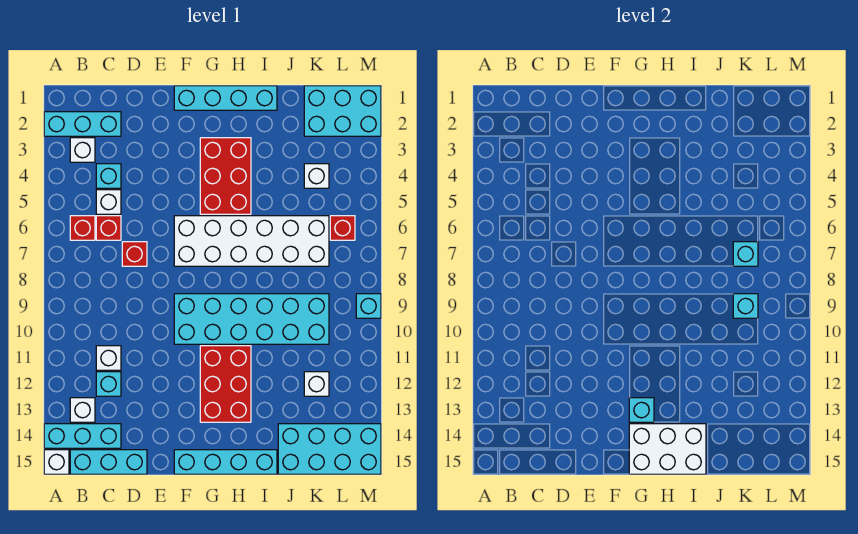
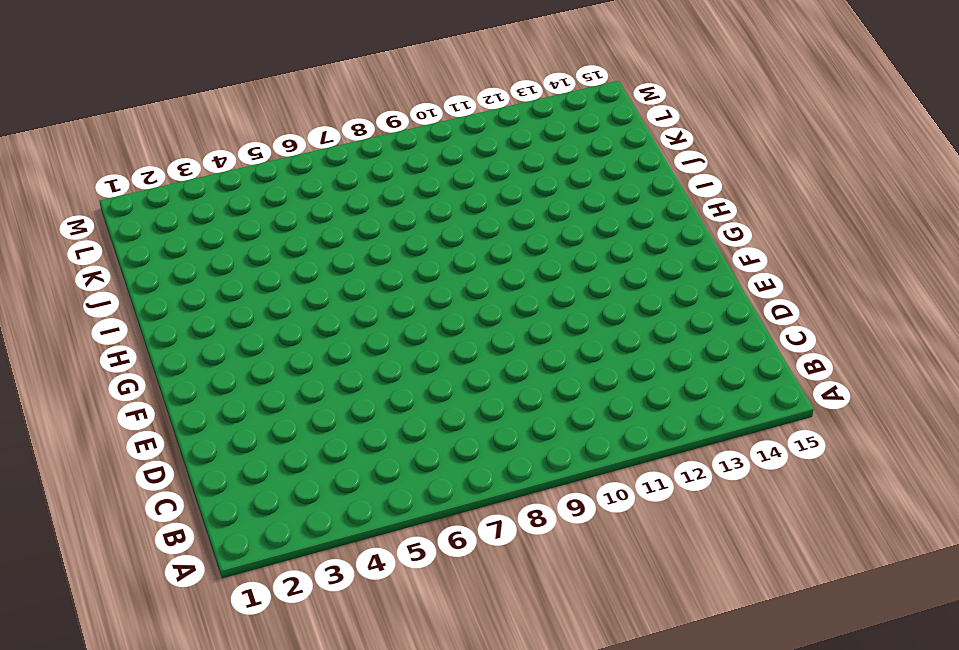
none -> cyan 1x3 brick [44,112,121,136]
none -> cyan 1x3 brick [44,424,121,448]
none -> white 1x1 brick [44,450,69,474]

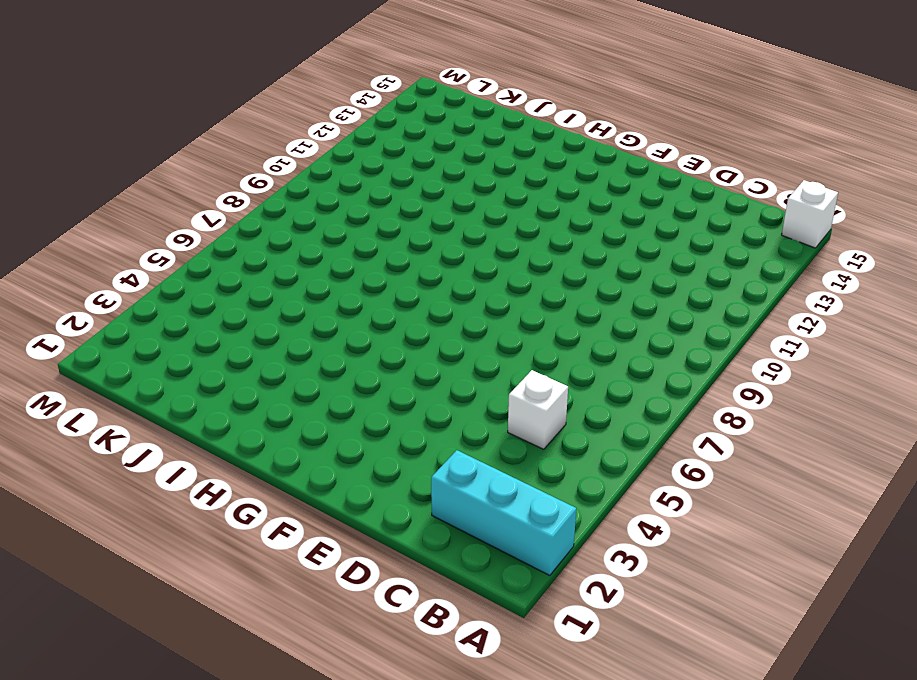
none -> cyan 1x3 brick [44,424,121,448]
none -> white 1x1 brick [70,138,95,162]
none -> red 1x1 brick [70,216,95,240]

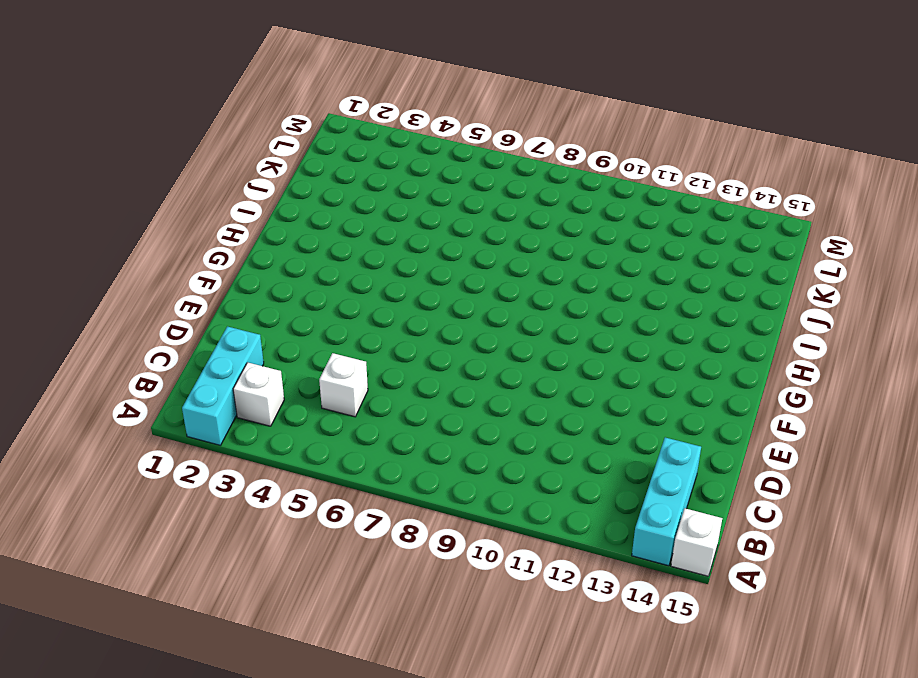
none -> red 1x1 brick [70,216,95,240]
none -> white 1x1 brick [70,398,95,422]
none -> cyan 1x3 brick [70,450,147,474]

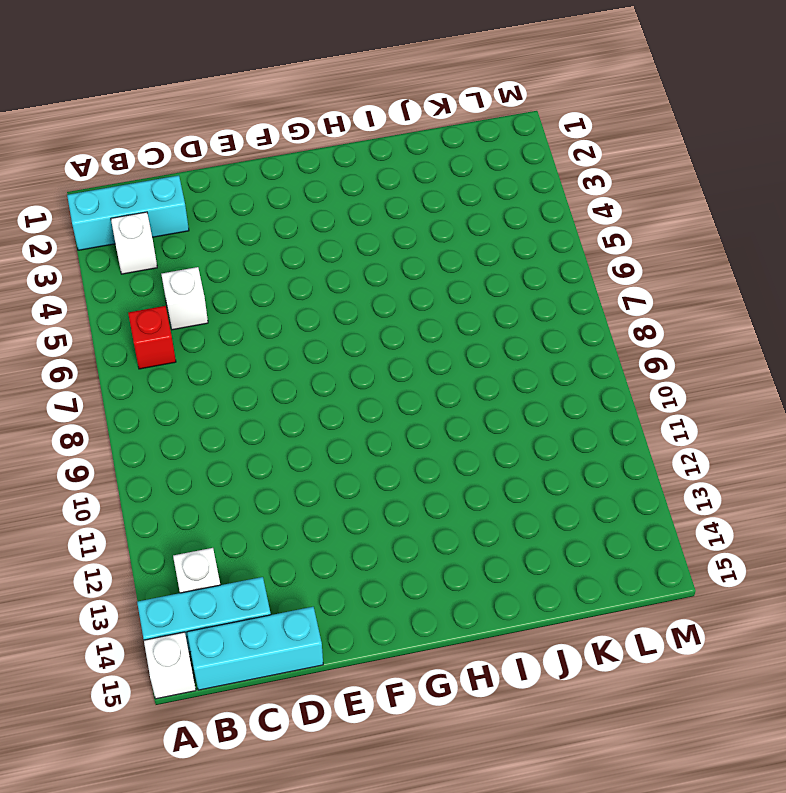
none -> cyan 1x1 brick [96,164,121,188]
none -> red 1x1 brick [96,216,121,240]
none -> white 1x1 brick [96,346,121,370]

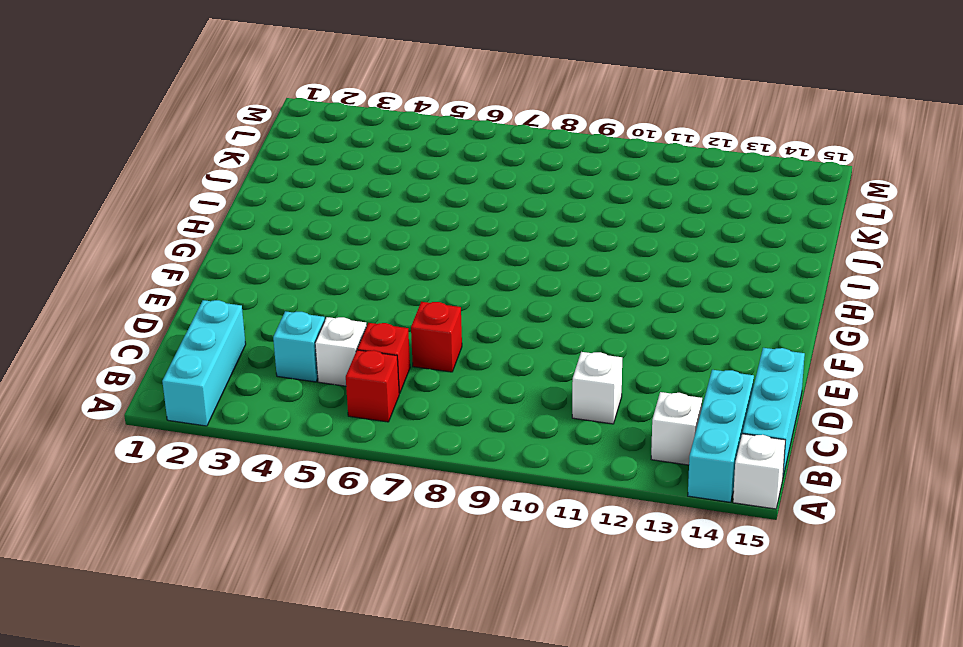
none -> white 1x1 brick [70,138,95,162]
none -> cyan 1x1 brick [96,372,121,396]
none -> cyan 1x4 brick [174,86,277,110]

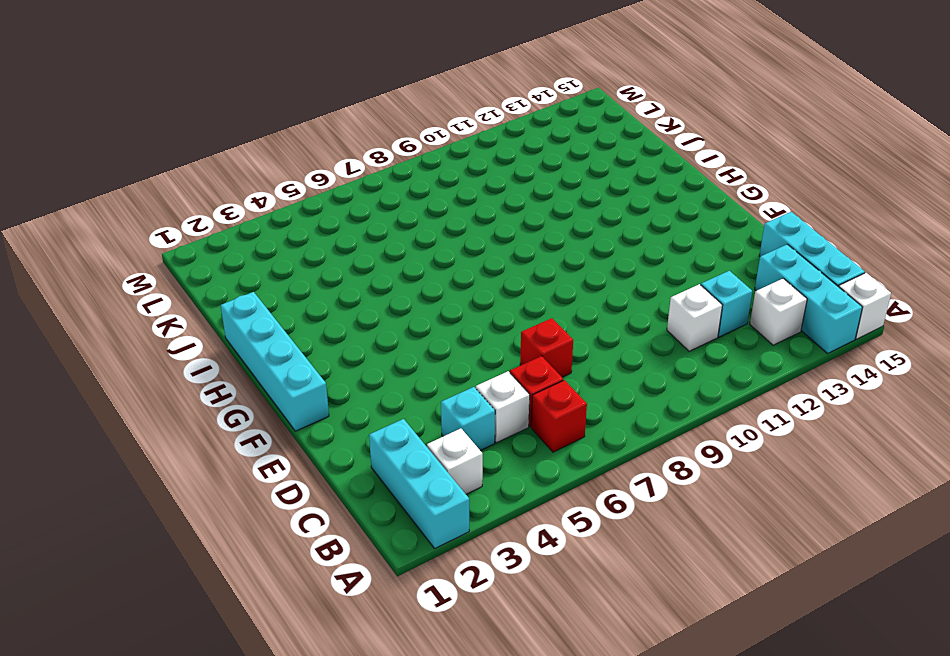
none -> white 2x6 brick [174,216,329,266]
none -> cyan 2x6 brick [174,294,329,344]
none -> cyan 1x4 brick [174,450,277,474]

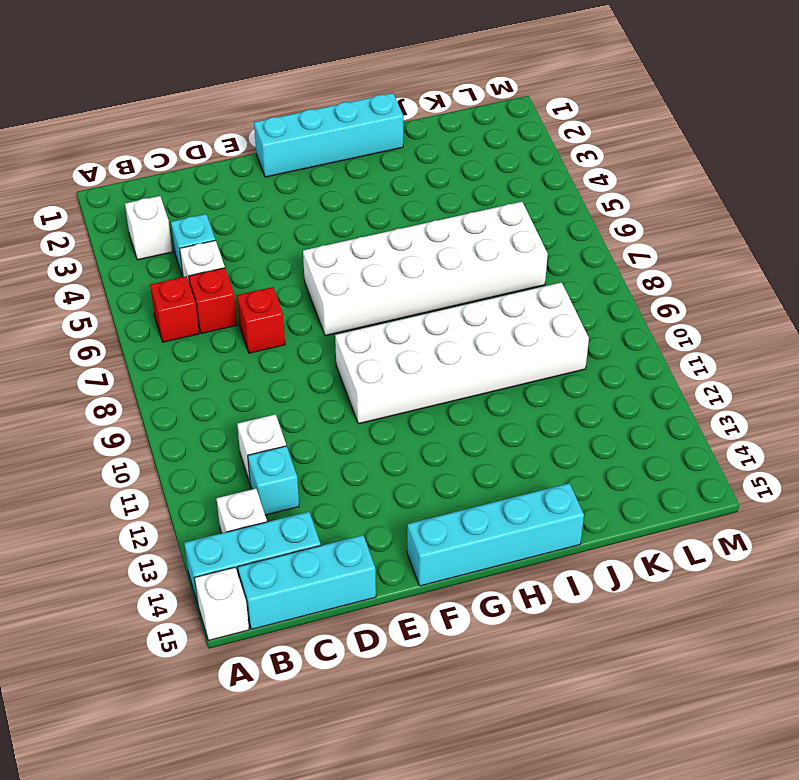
white 2x6 brick [335,282,589,424] -> cyan 2x6 brick [174,294,329,344]
none -> cyan 1x3 brick [44,112,121,136]
none -> red 2x3 brick [200,138,251,214]
none -> red 2x3 brick [200,346,251,422]

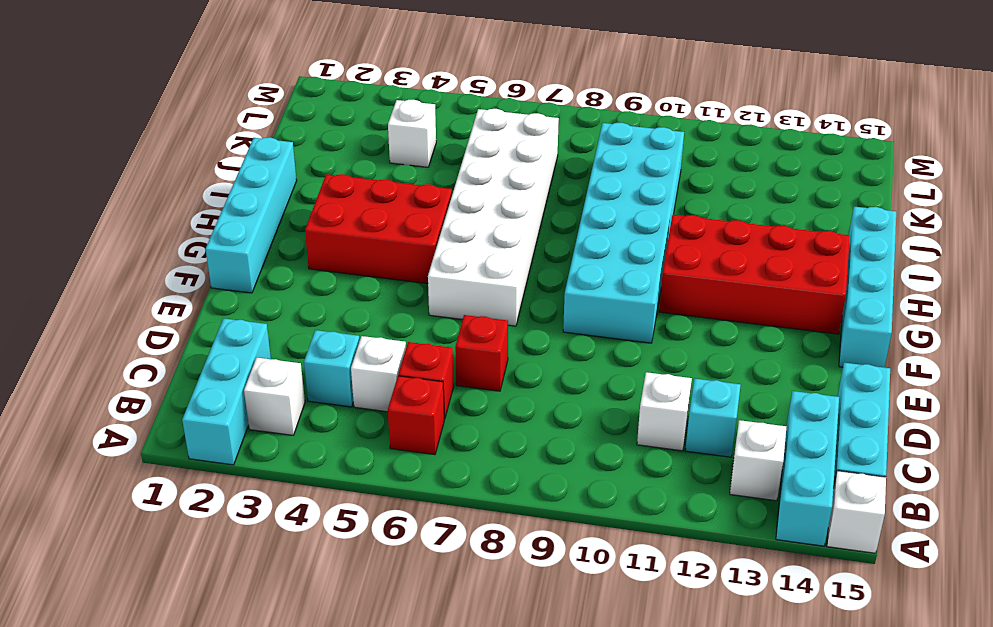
red 2x4 brick [659,215,850,334] -> red 2x3 brick [200,346,251,422]
none -> cyan 2x4 brick [278,424,381,474]
none -> cyan 2x3 brick [304,86,381,136]
none -> white 1x1 brick [304,372,329,396]

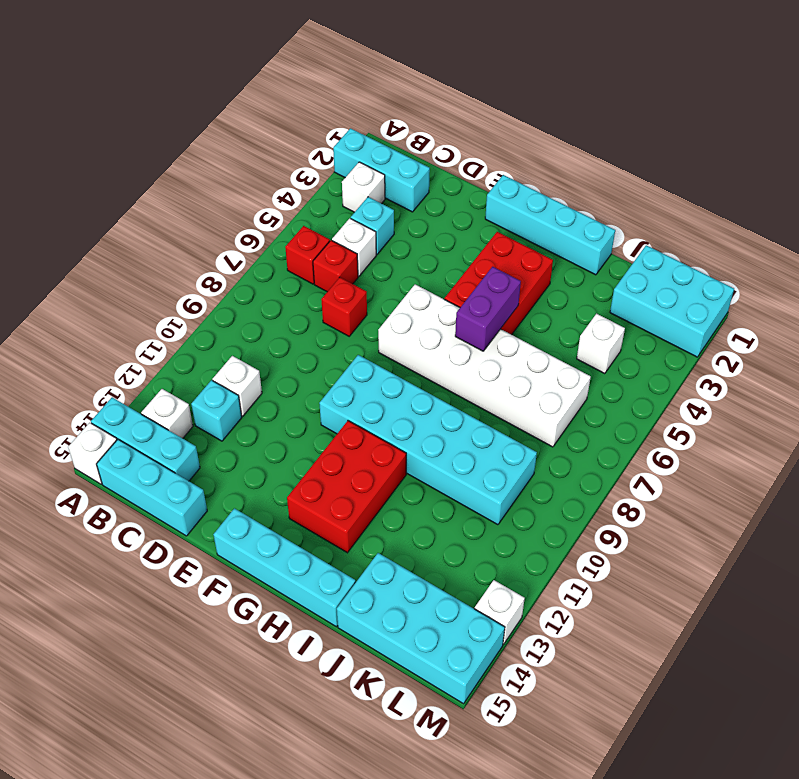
purple 1x2 brick [455,267,521,351] -> none
white 1x1 brick [475,580,525,644] -> white 1x1 brick moved to [304,372,329,396]
none -> red 1x1 brick [330,216,355,240]
none -> cyan 1x1 brick [356,294,381,318]
none -> cyan 1x1 brick [629,398,654,422]

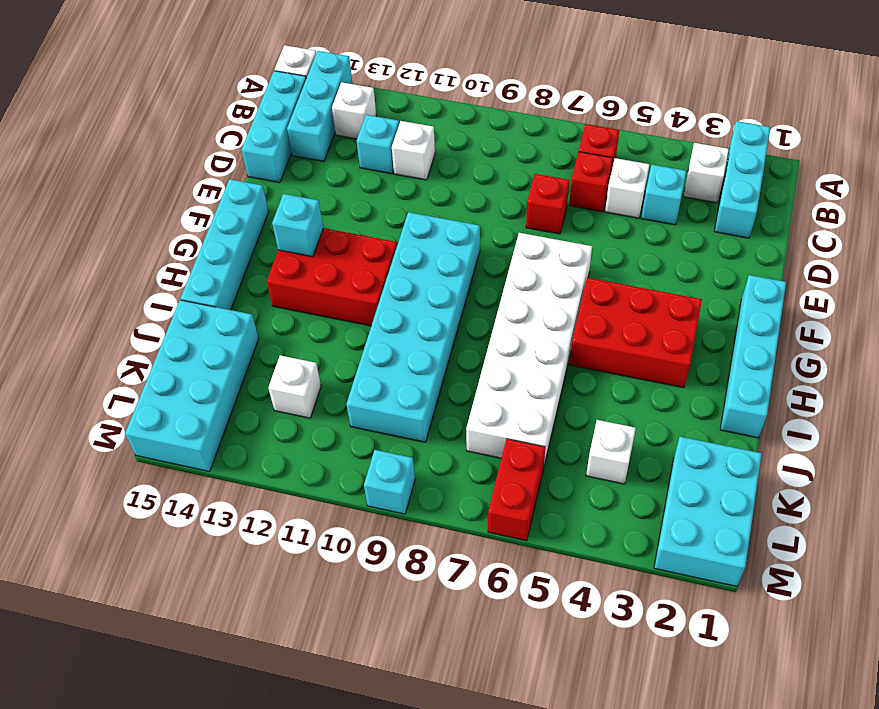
red 1x2 brick [488,439,545,541] -> red 1x1 brick [330,216,355,240]
none -> white 2x3 brick [629,424,706,474]
none -> cyan 1x1 brick [733,242,758,266]
none -> cyan 1x1 brick [733,294,758,318]

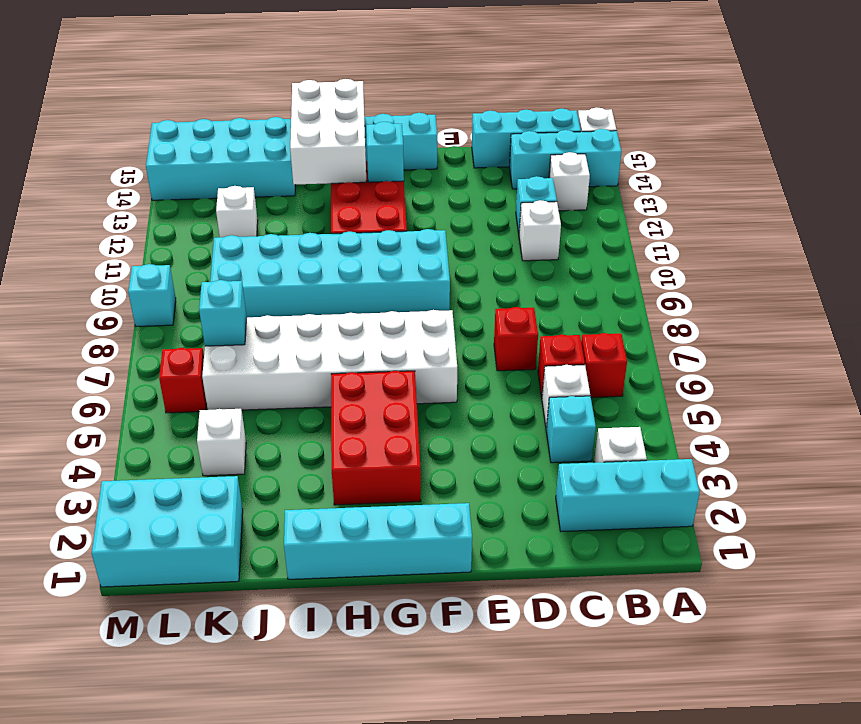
white 2x3 brick [290,79,366,185] -> white 2x3 brick turned to [629,424,706,474]
none -> cyan 1x1 brick [733,294,758,318]

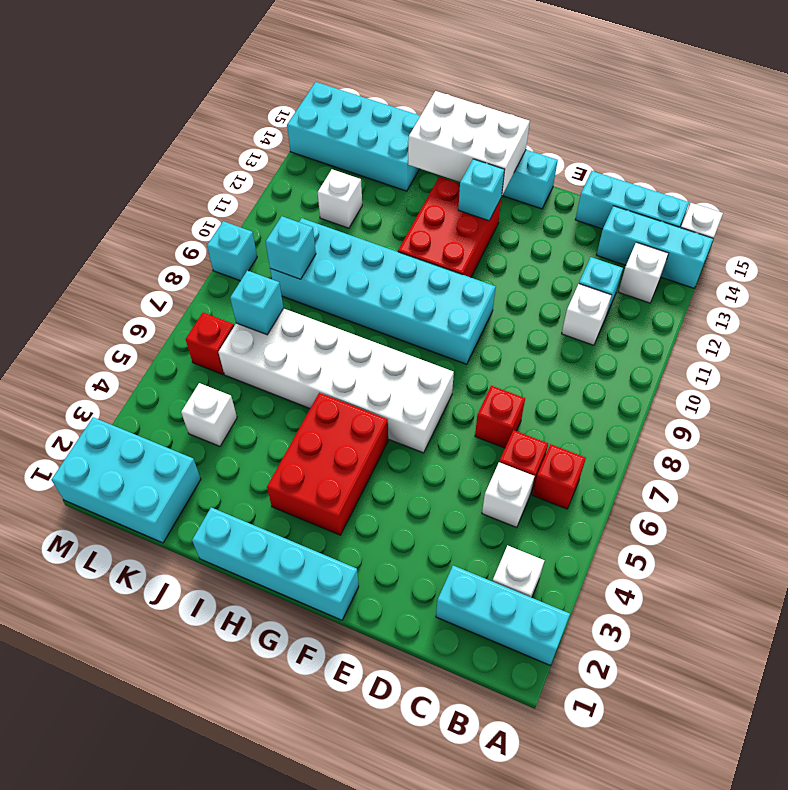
none -> cyan 1x1 brick [96,164,121,188]

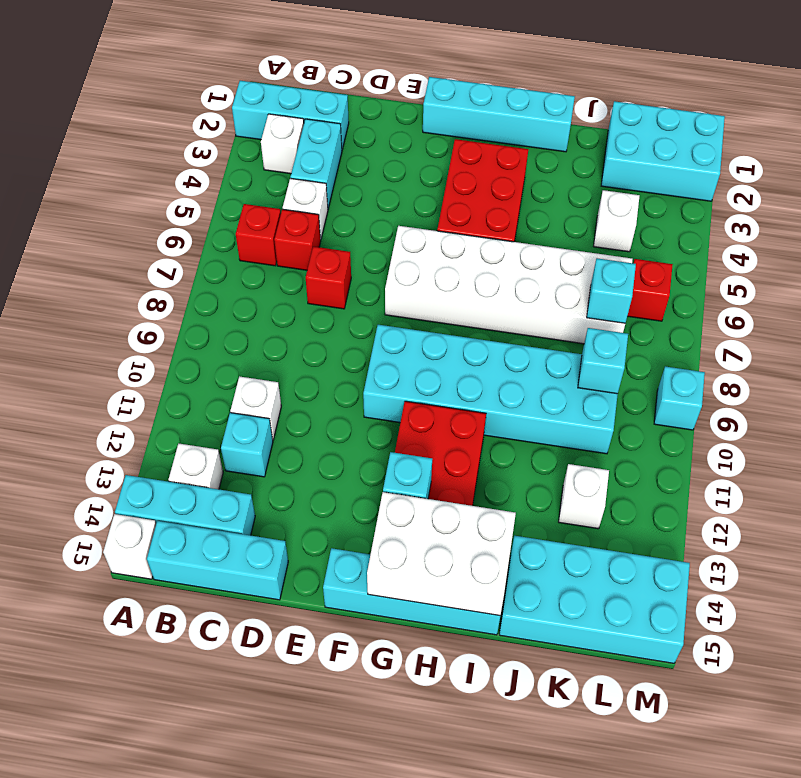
cyan 1x2 brick [290,119,342,208] -> cyan 1x1 brick [96,164,121,188]

